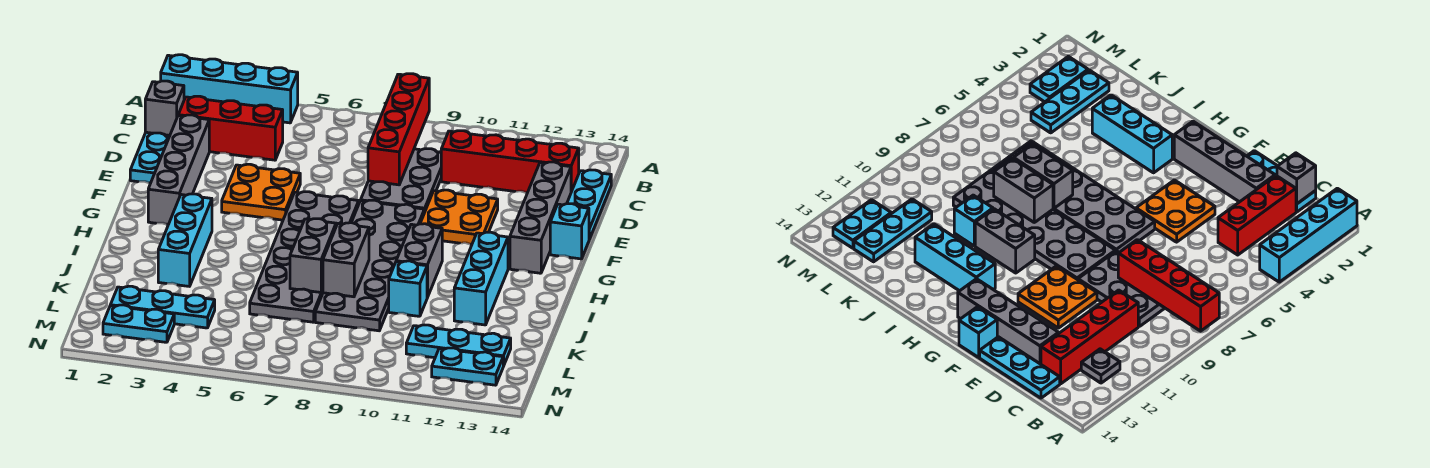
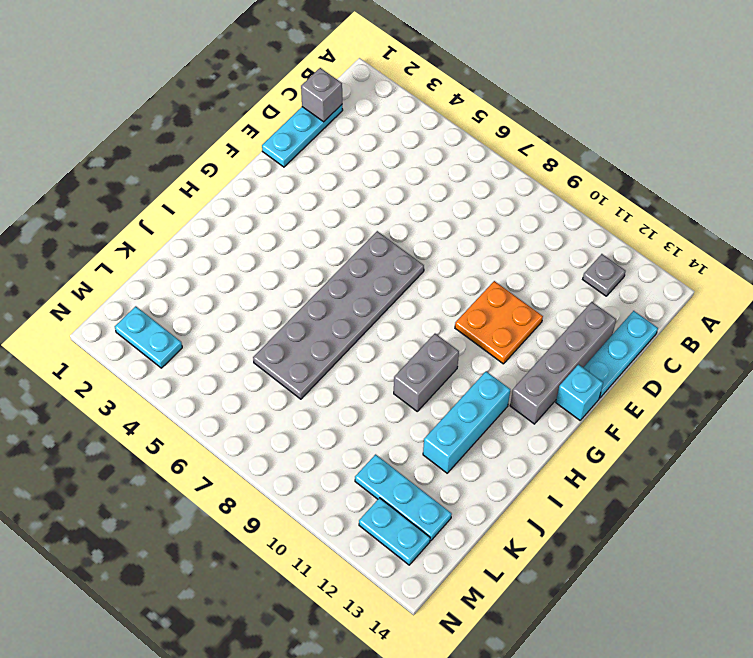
none -> cyan 1x4 brick [161,55,298,123]
none -> red 1x3 brick [178,96,283,160]
none -> grey 2x3 plate [361,149,441,213]

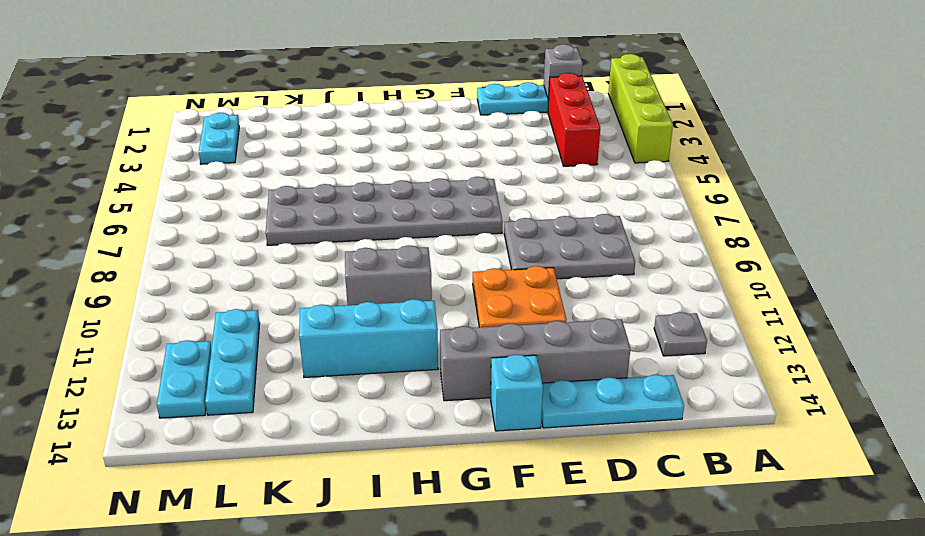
lime 1x4 brick [608,54,673,163] -> cyan 1x4 brick [161,55,298,123]
none -> red 1x4 brick [441,131,579,193]
none -> grey 1x4 brick [148,115,209,225]
none -> orange 2x2 plate [222,164,300,220]

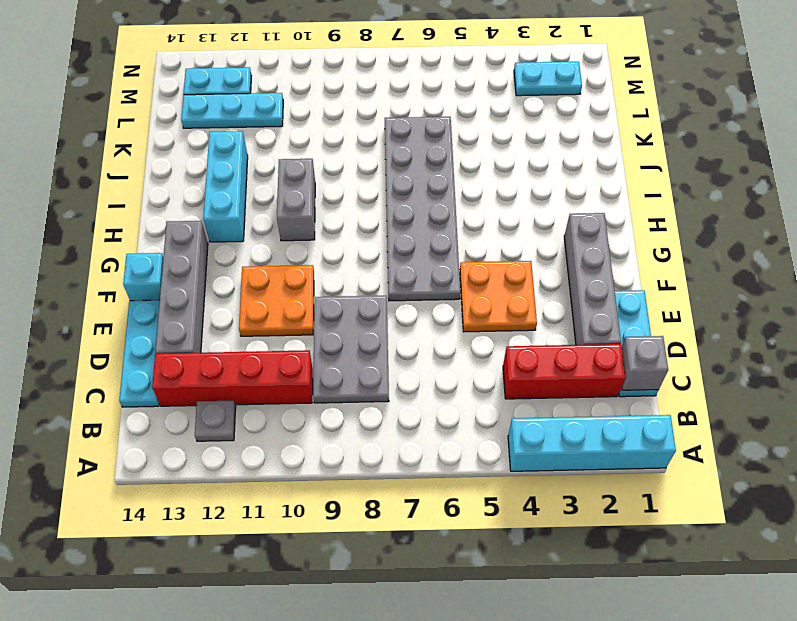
none -> grey 2x6 plate [315,200,424,331]
none -> cyan 1x3 brick [158,194,212,286]
none -> cyan 1x1 brick [389,261,427,316]

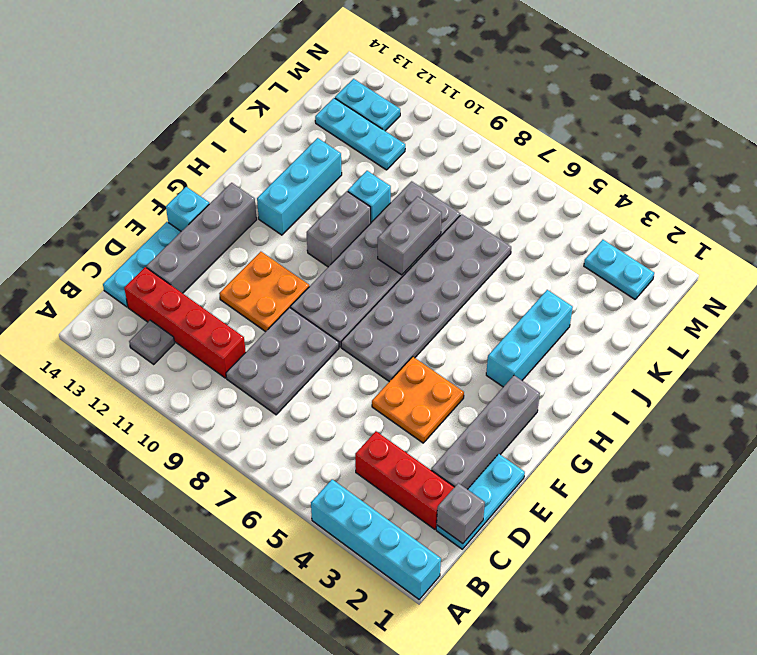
none -> cyan 1x3 plate [110,286,215,328]
none -> red 1x4 brick [368,74,429,185]
none -> grey 1x2 brick [290,219,336,292]

